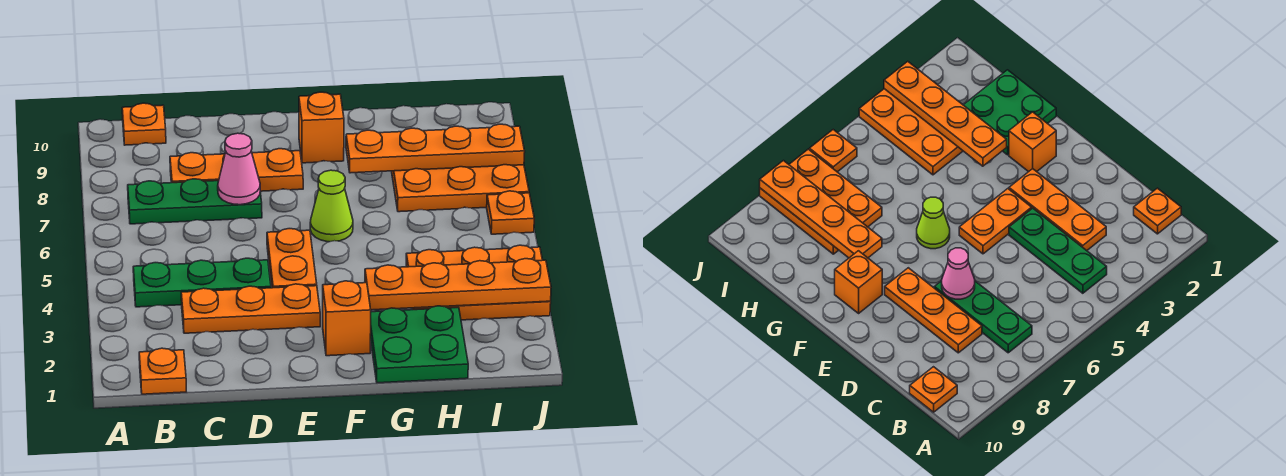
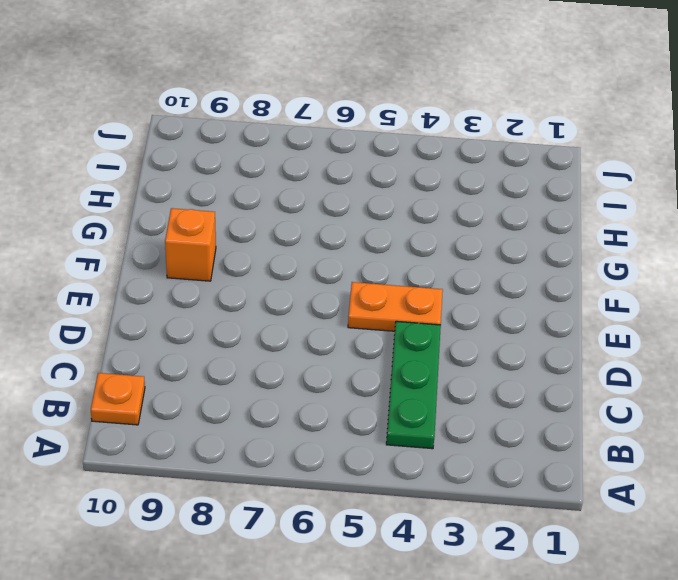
none -> orange 1x1 plate [139,348,186,394]
none -> green 1x3 plate [128,179,262,224]
none -> orange 1x3 plate [181,284,320,333]

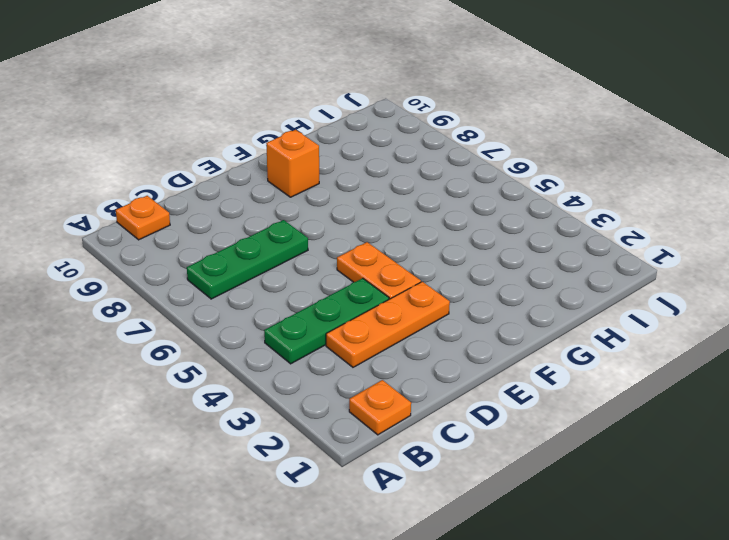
none -> orange 1x3 plate [170,149,303,191]
none -> orange 1x1 brick [323,281,371,356]
none -> lime 1x1 cone [310,170,353,242]

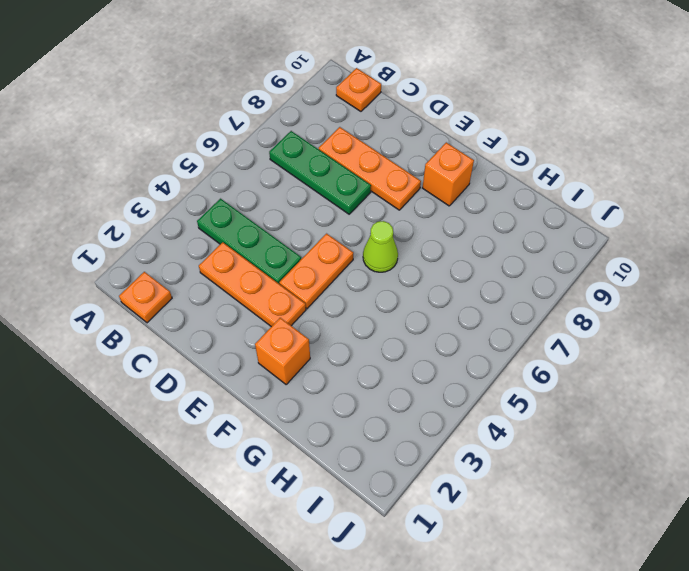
none -> green 2x2 plate [370,306,468,383]
none -> orange 2x3 plate [406,245,551,320]
none -> orange 2x3 plate [392,165,529,212]

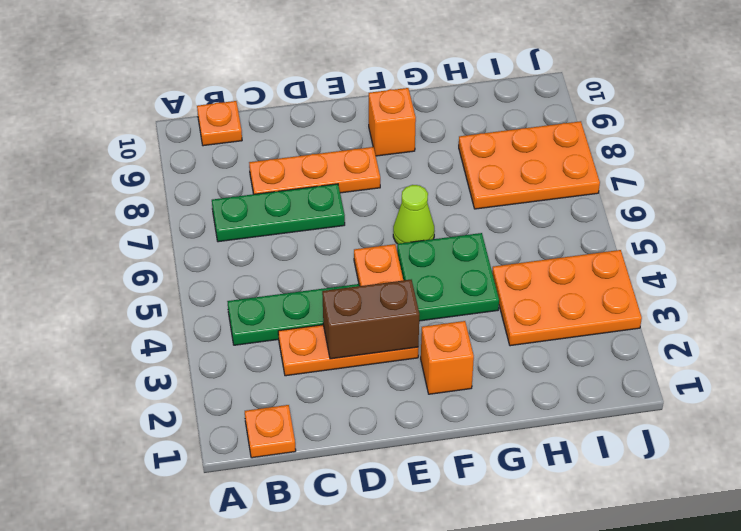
brown 1x2 brick [322,280,419,359] -> none
green 2x2 plate [397,233,499,321] -> green 2x2 plate moved to [370,306,468,383]
none -> orange 1x1 plate [487,191,534,234]
none -> pink 1x1 cone [218,133,260,205]
none -> orange 1x4 plate [365,259,551,310]

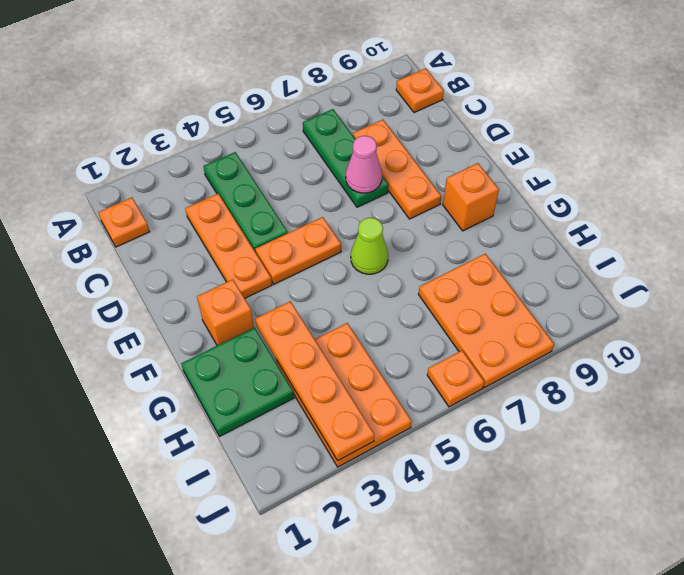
none -> orange 1x4 plate [346,124,525,173]

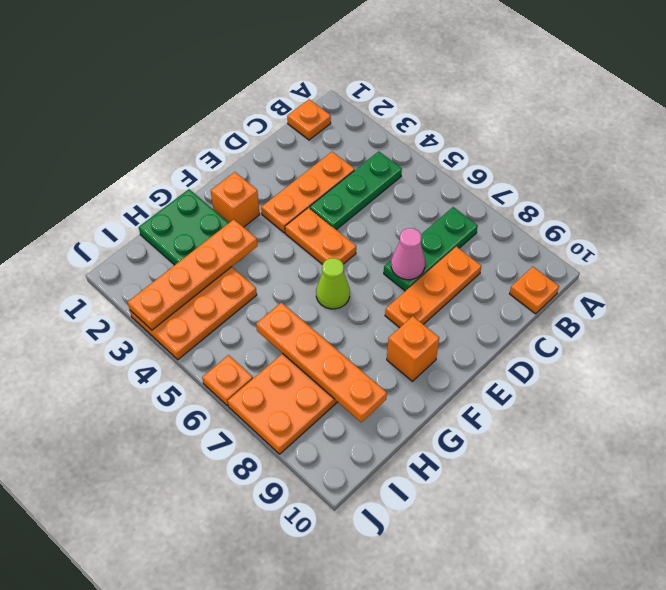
orange 1x4 plate [256,303,387,422] -> orange 1x4 plate turned to [346,124,525,173]

